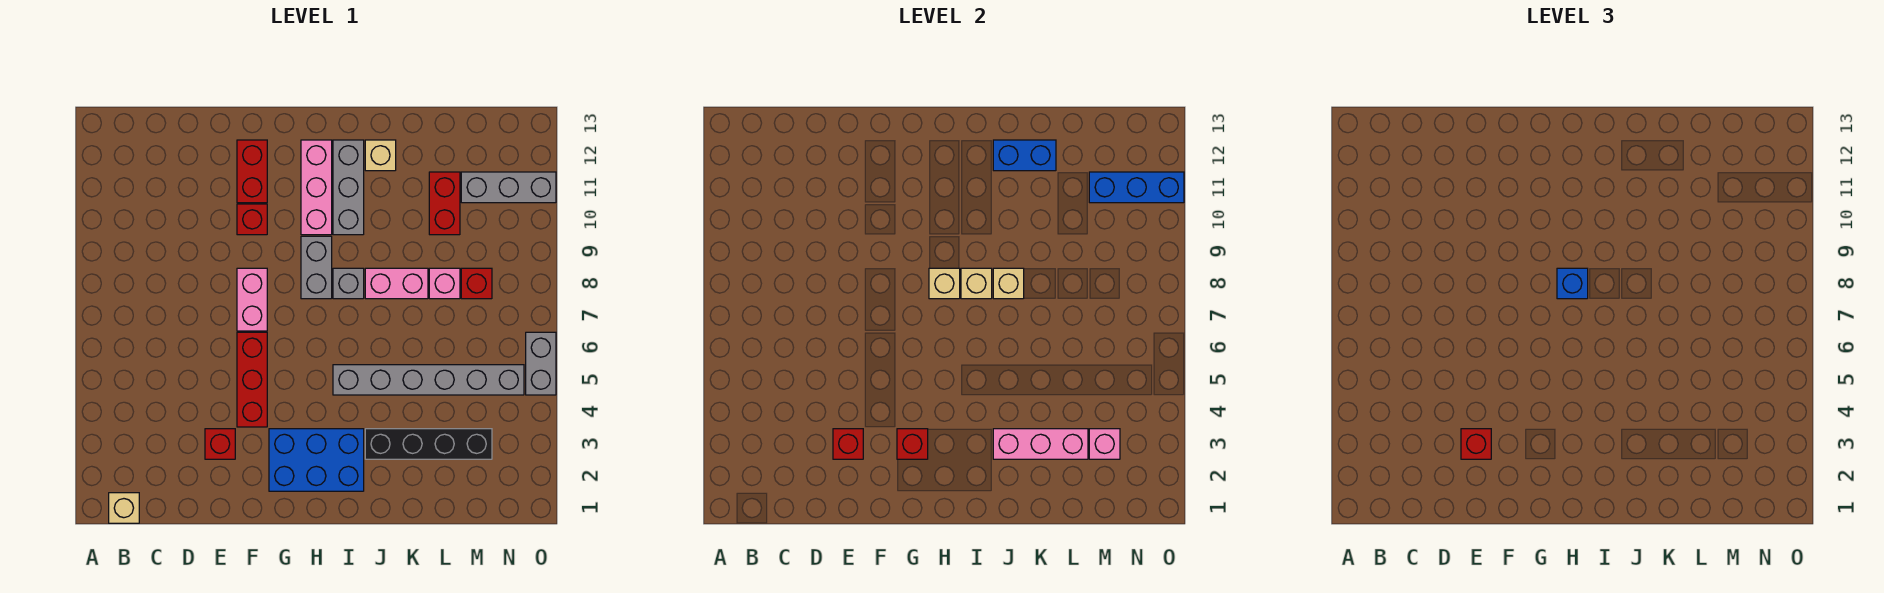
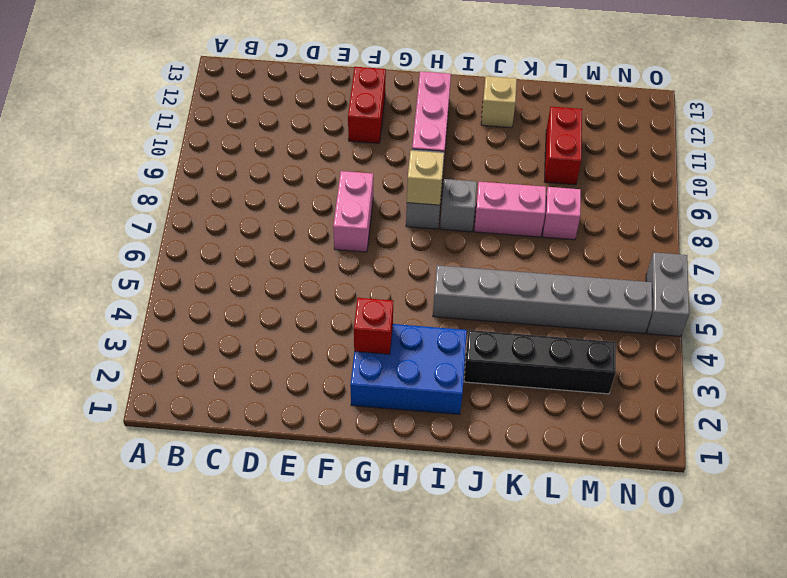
none -> tan 1x1 brick [109,493,139,523]
none -> red 1x1 brick [205,429,235,459]
none -> red 1x3 brick [237,332,267,427]
none -> red 1x1 brick [237,204,267,235]

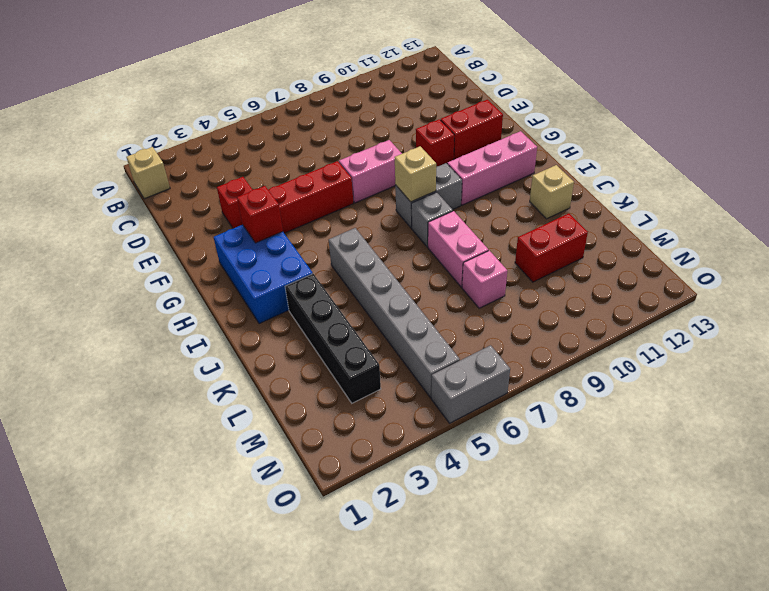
none -> grey 1x3 brick [333,140,364,235]
none -> red 1x1 brick [461,268,492,299]
none -> grey 1x3 brick [461,172,556,203]
none -> red 1x1 brick [833,429,863,459]

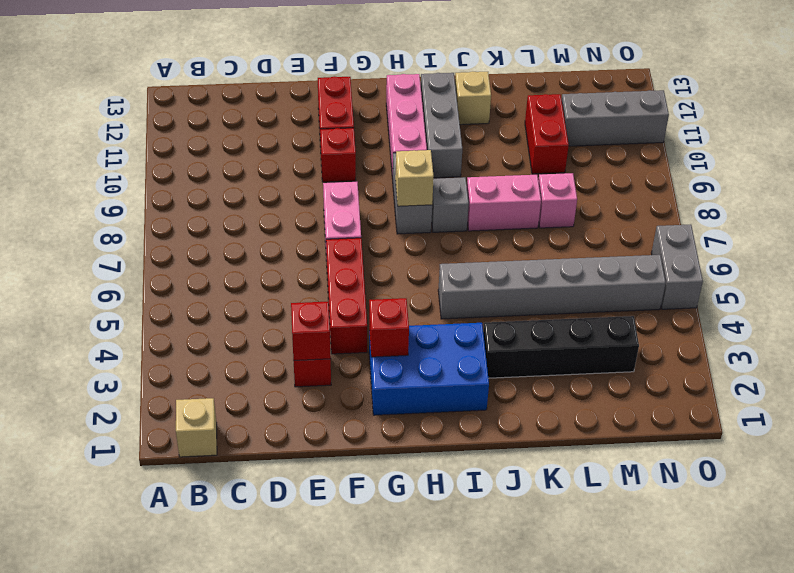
none -> red 1x1 brick [461,268,492,299]
none -> tan 1x1 brick [961,268,992,299]
none -> pink 1x3 brick [993,429,1088,459]
none -> tan 1x1 brick [993,268,1024,299]

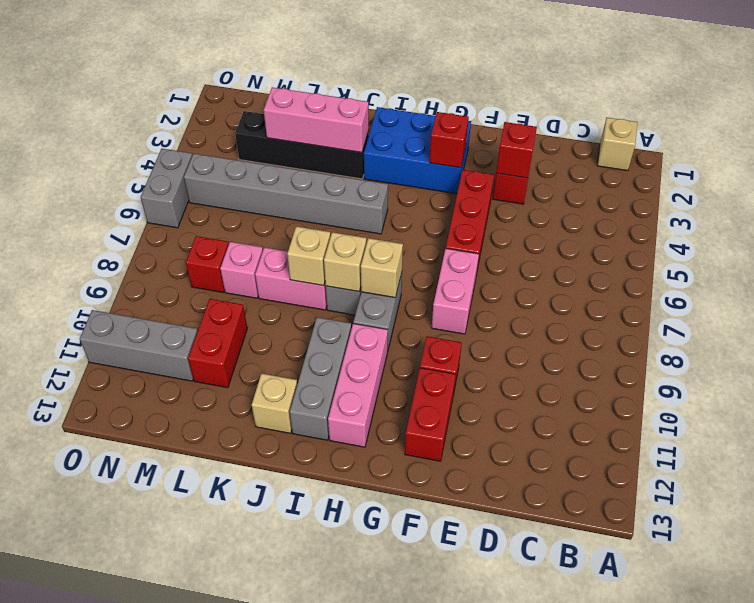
none -> blue 1x2 brick [993,140,1056,171]
none -> pink 1x1 brick [1089,429,1120,459]
none -> blue 1x3 brick [1089,172,1184,203]
none -> red 1x1 brick [1461,429,1491,459]

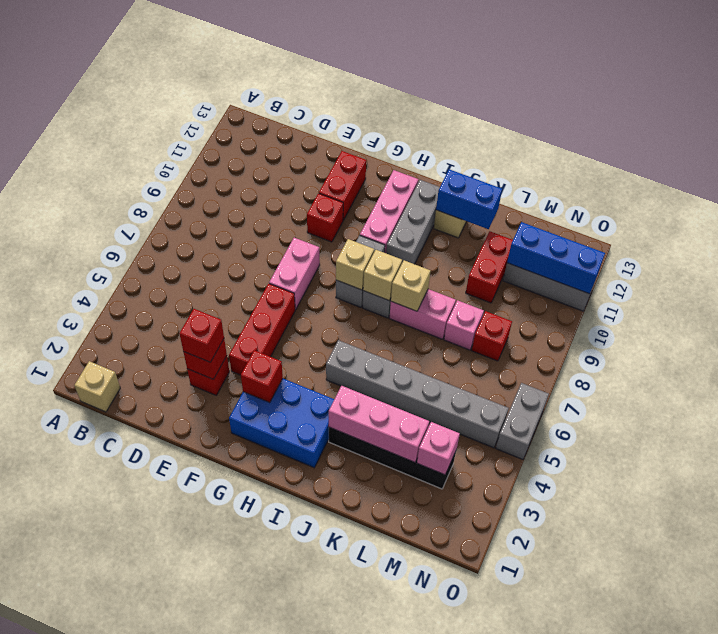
none -> blue 1x1 brick [1557,268,1588,299]

